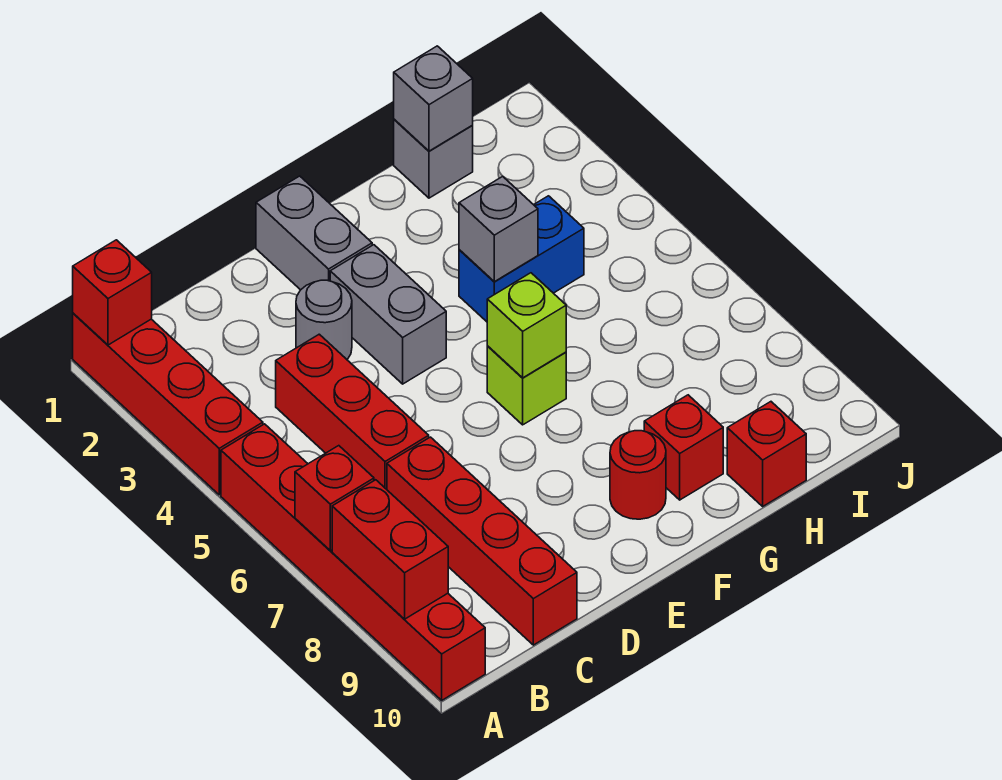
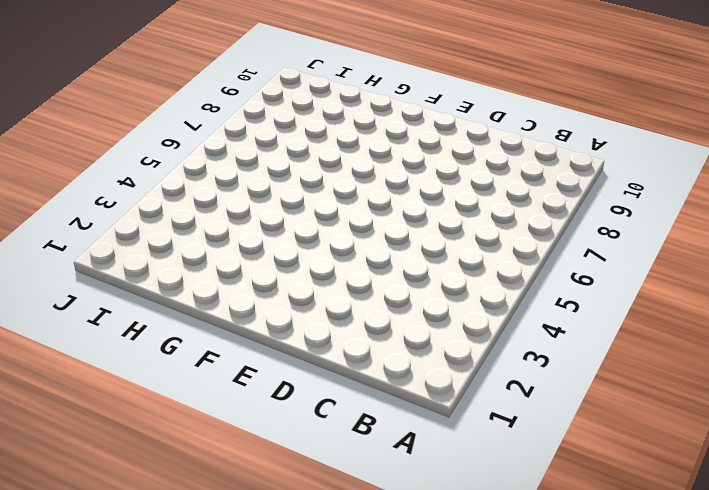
none -> red 1x4 brick [73,313,263,495]
none -> red 1x6 brick [221,424,485,700]
none -> red 1x3 brick [276,334,429,489]

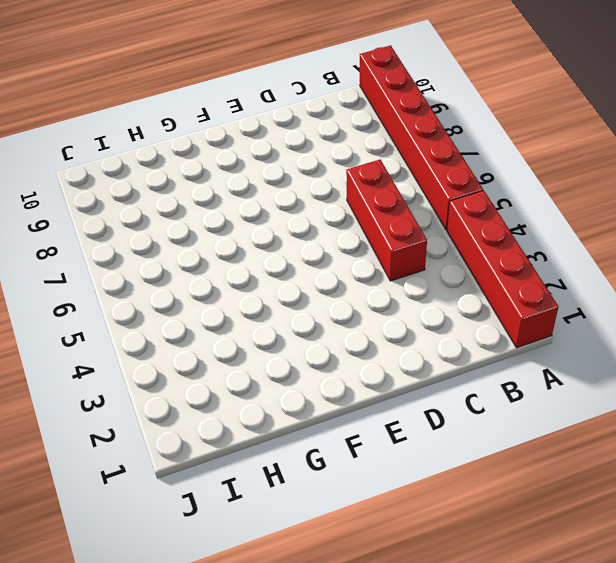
none -> red 1x4 brick [387,437,577,645]
none -> grey 1x1 round brick [296,280,352,360]
none -> grey 1x2 brick [256,176,372,290]

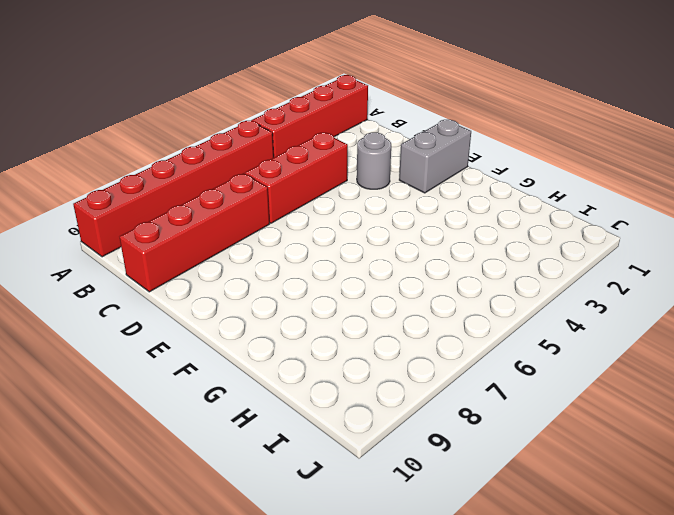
none -> grey 1x2 brick [330,245,446,384]
none -> lime 1x1 brick [487,346,566,425]
none -> red 1x1 round brick [610,431,666,519]

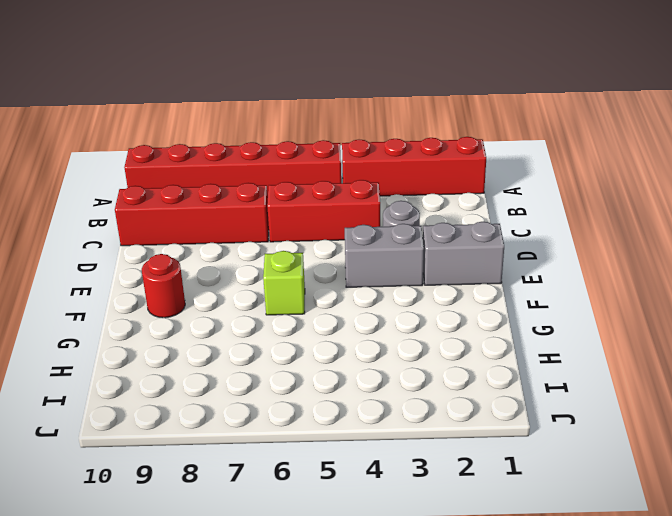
none -> blue 1x2 brick [459,196,584,322]
none -> red 1x1 brick [644,395,723,500]
none -> grey 1x1 brick [394,119,473,198]

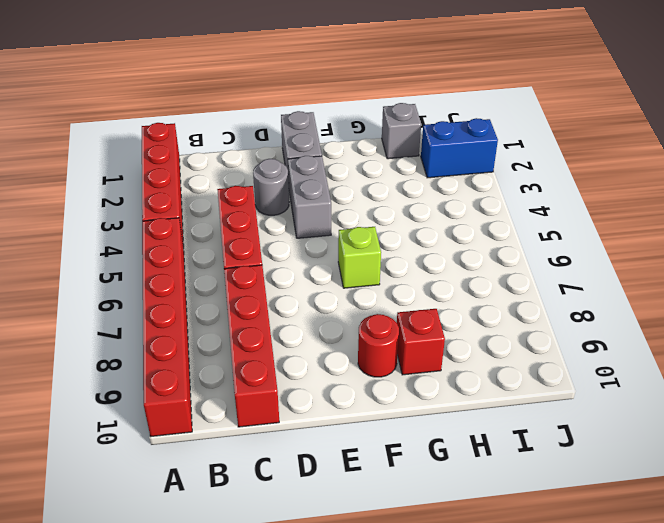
blue 1x2 brick [421,118,498,178] -> blue 1x2 brick moved to [459,196,584,322]
none -> red 1x1 brick [727,402,806,506]
none -> red 1x1 brick [73,240,152,345]
none -> red 1x1 brick [295,446,374,551]

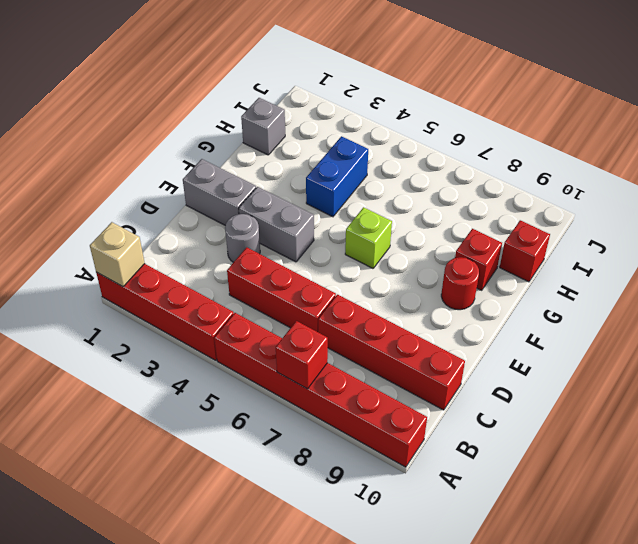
tan 1x1 brick [90,222,145,287] -> red 1x1 brick [73,240,152,345]
none -> red 1x2 brick [332,480,448,619]
none -> lime 1x1 brick [487,273,566,378]
none -> grey 1x1 brick [459,176,538,282]

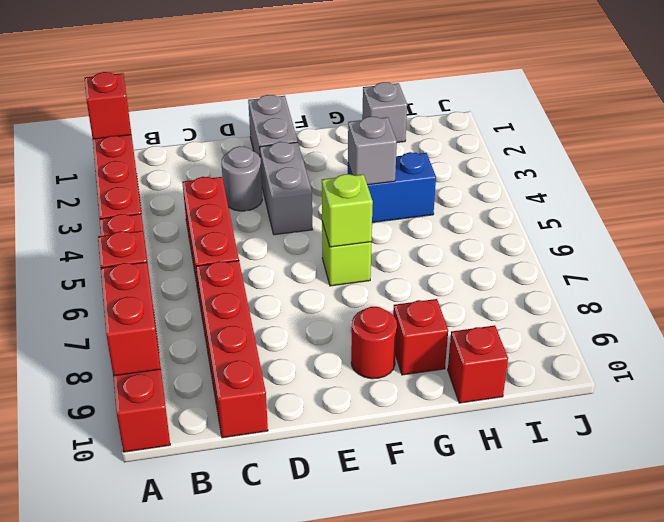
none -> grey 1x1 brick [394,46,473,151]

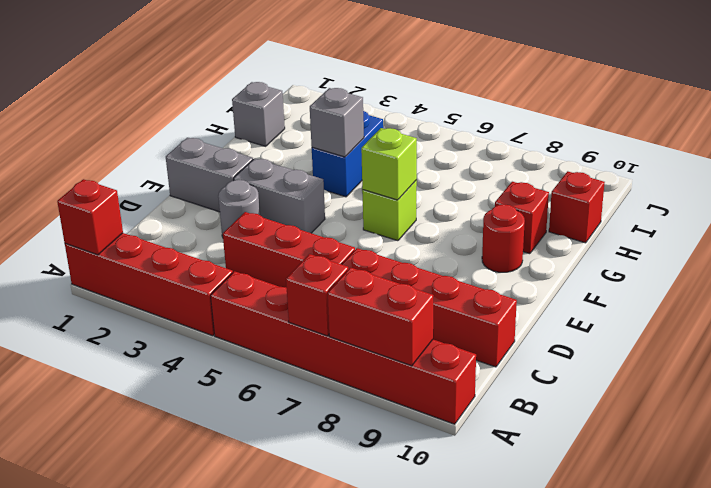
none -> grey 1x1 brick [394,46,473,151]

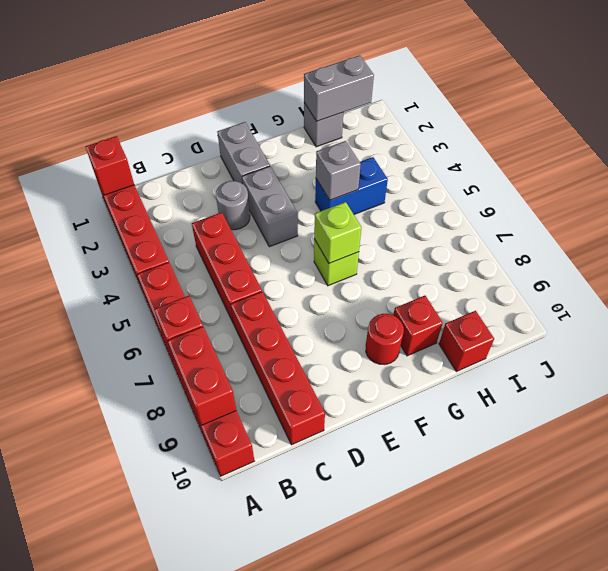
grey 1x2 brick [304,55,374,121] -> grey 1x1 brick [394,46,473,151]

